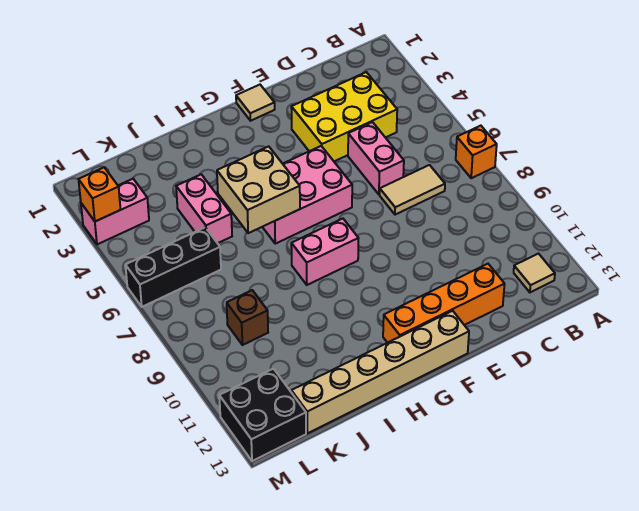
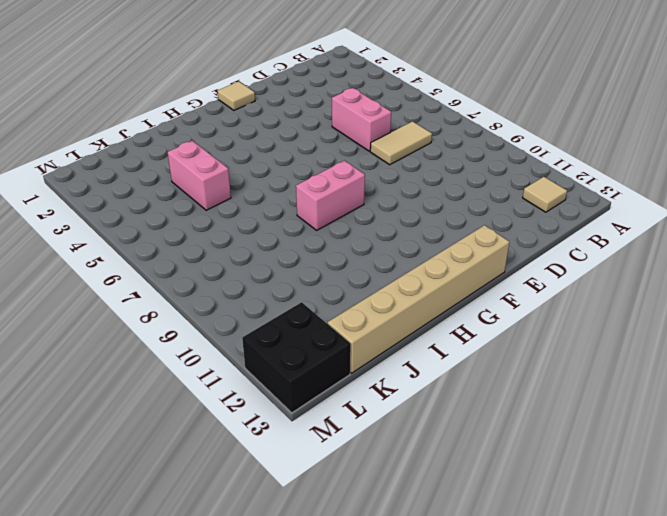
none -> orange 1x1 brick [456,126,497,178]
none -> yellow 2x3 brick [291,72,397,161]
none -> orange 1x4 brick [383,264,505,343]

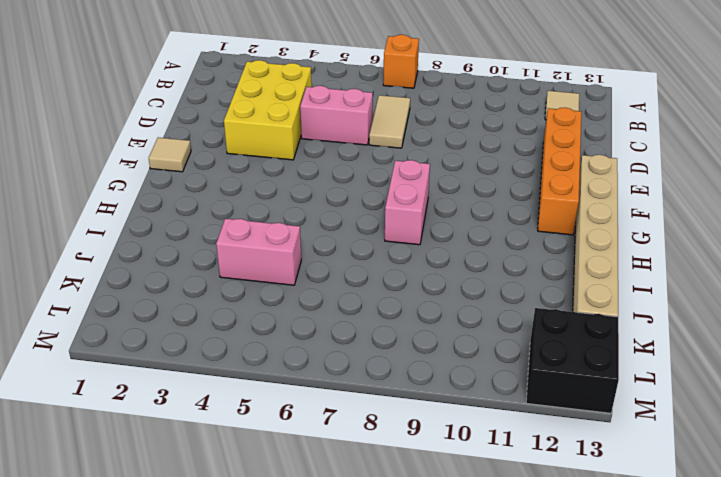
none -> pink 2x3 brick [263,146,352,244]
none -> black 1x3 brick [126,227,221,307]
none -> brown 1x1 brick [227,290,268,345]

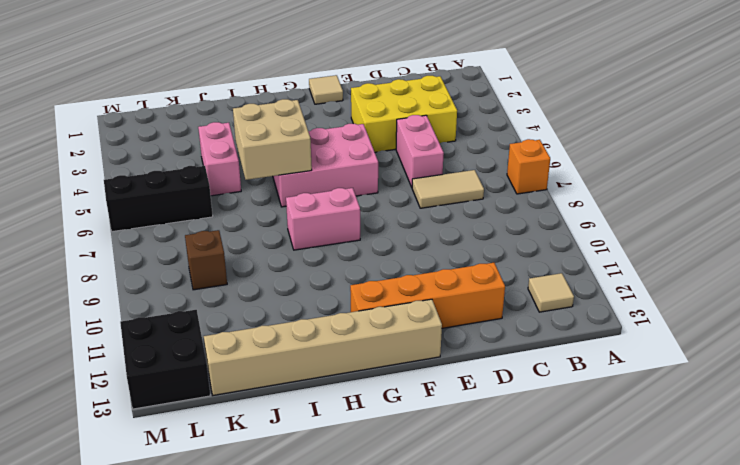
none -> pink 1x2 brick [81,179,149,244]
none -> orange 1x1 brick [79,167,121,221]

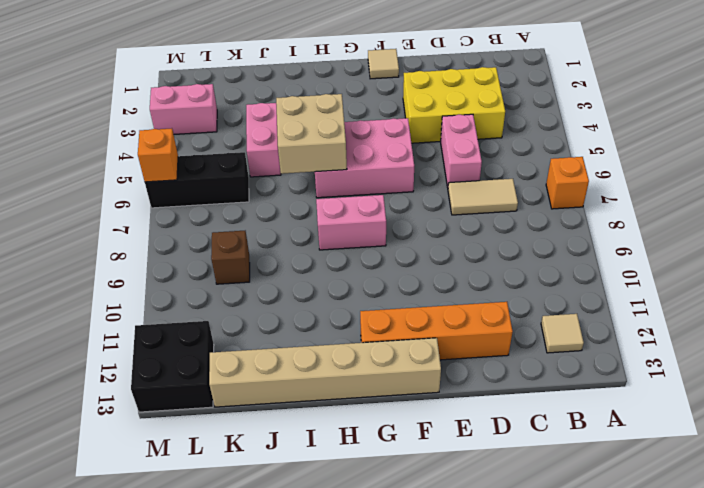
orange 1x1 brick [138,128,178,182] -> orange 1x1 brick moved to [79,167,121,221]

